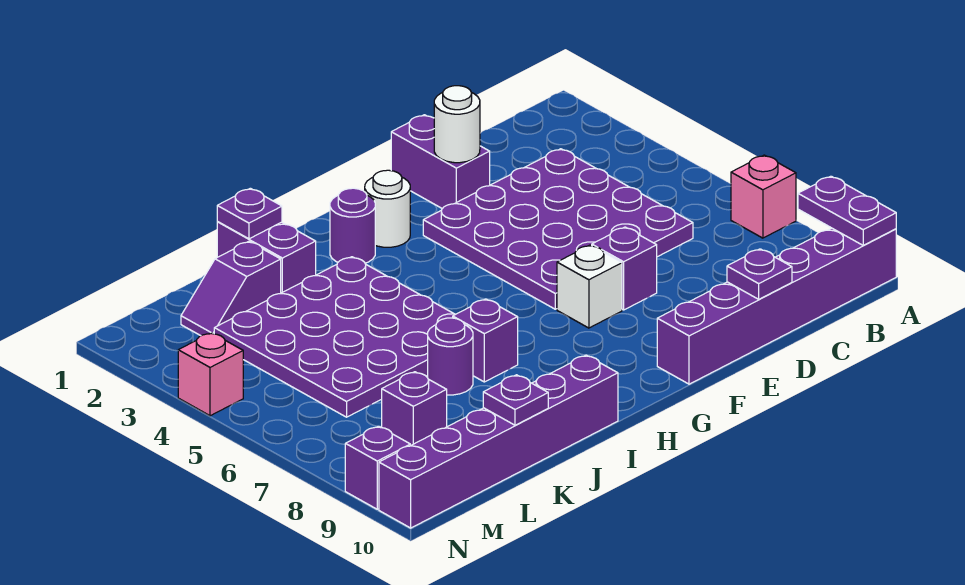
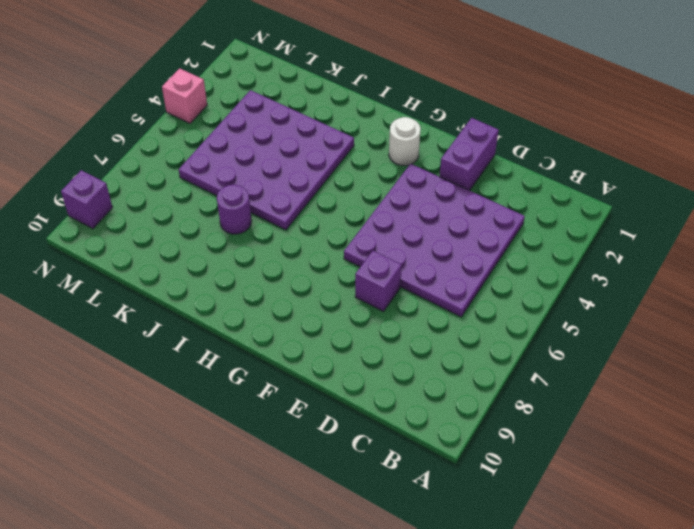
none -> pink 1x1 brick [731,155,796,238]
none -> purple 1x6 brick [657,228,896,384]
none -> white 1x1 brick [557,245,622,328]

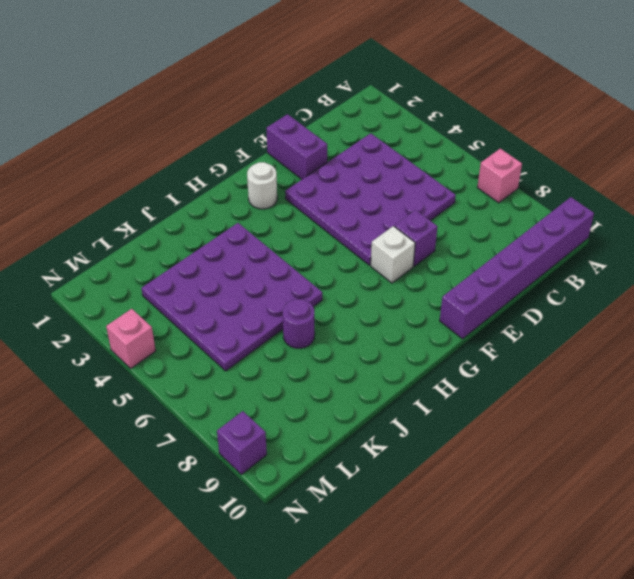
none -> purple 1x1 round brick [330,188,375,263]
none -> purple 1x1 brick [453,299,518,382]
none -> purple 1x6 brick [379,355,618,528]

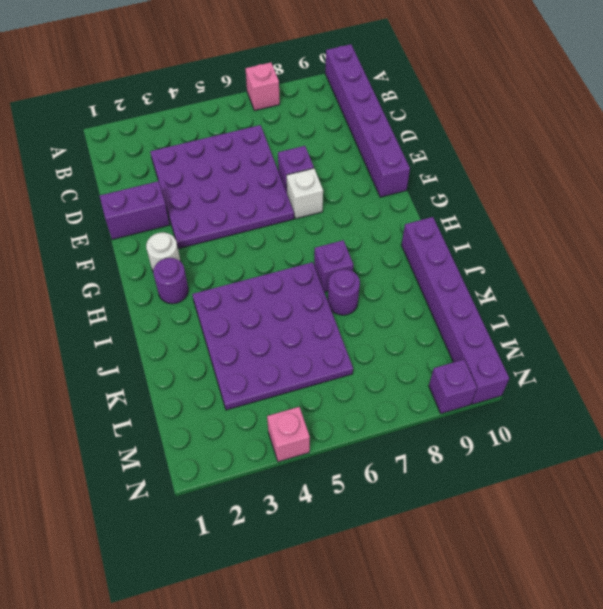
none -> purple 1x2 brick [217,222,316,293]
none -> purple 1x2 slope [181,241,281,336]
none -> purple 1x1 brick [382,372,447,446]

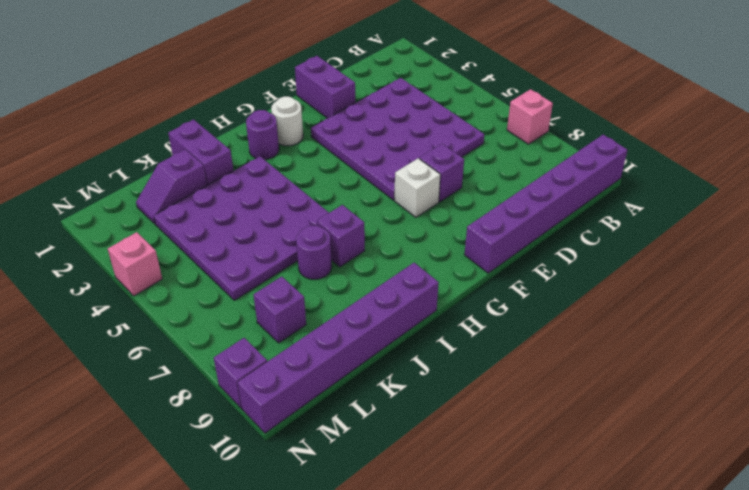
none -> purple 1x2 plate [798,176,896,245]
none -> purple 1x1 plate [727,249,792,299]
none -> white 1x1 round brick [434,86,480,163]

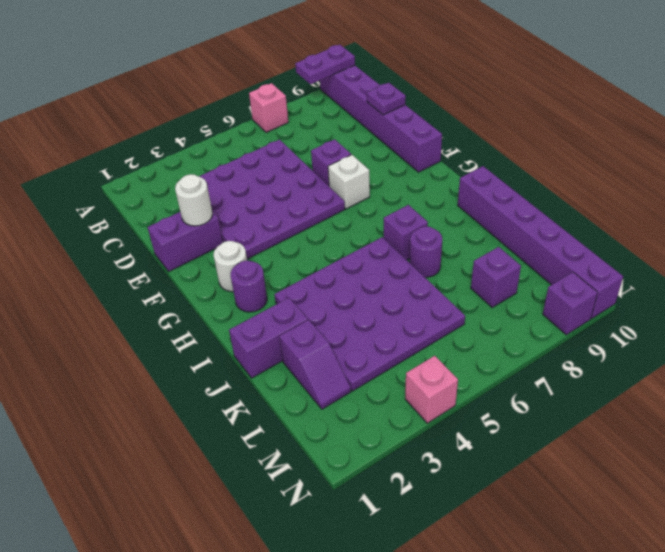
none -> purple 1x1 plate [217,188,282,239]
none -> purple 1x1 plate [483,375,548,425]

